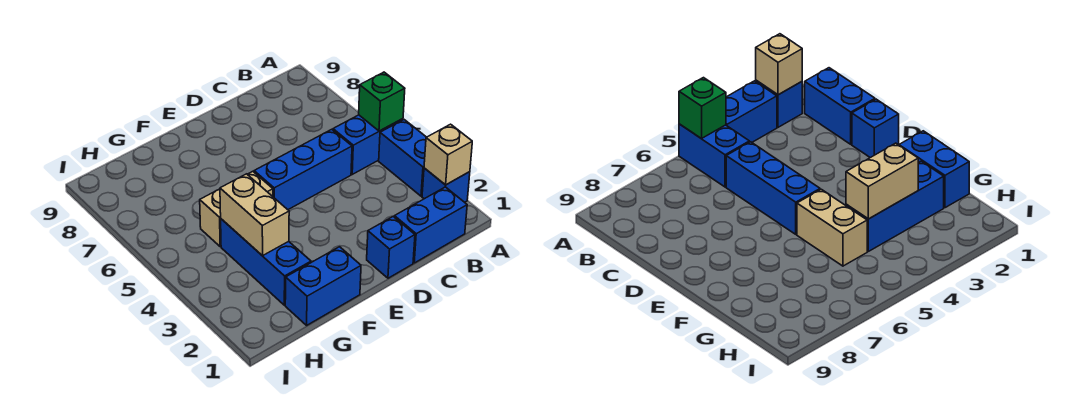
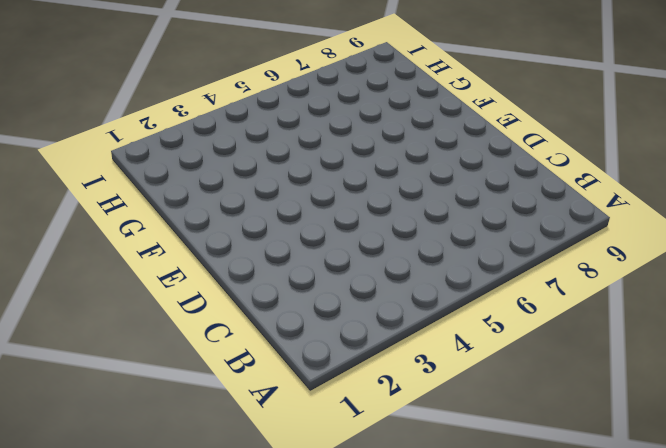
none -> blue 1x1 brick [422,168,470,202]
none -> blue 1x2 brick [379,120,426,196]
none -> blue 1x2 brick [333,115,403,174]

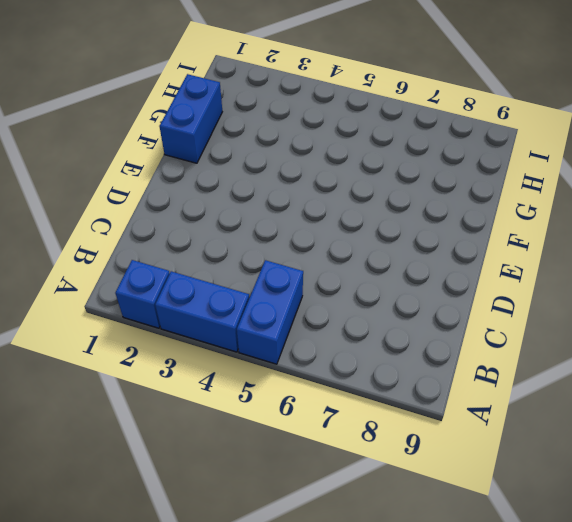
none -> blue 1x2 brick [394,187,467,263]
none -> blue 1x3 brick [254,129,352,210]
none -> blue 1x1 brick [367,217,415,278]

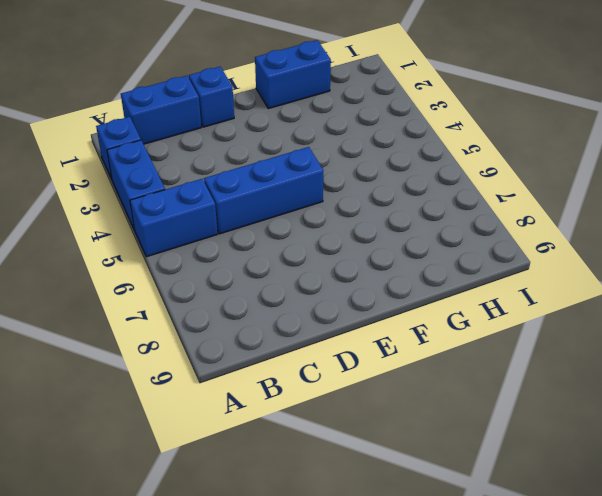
none -> tan 1x2 brick [200,171,273,247]
none -> blue 1x3 brick [221,219,311,305]
none -> tan 1x1 brick [424,124,472,185]

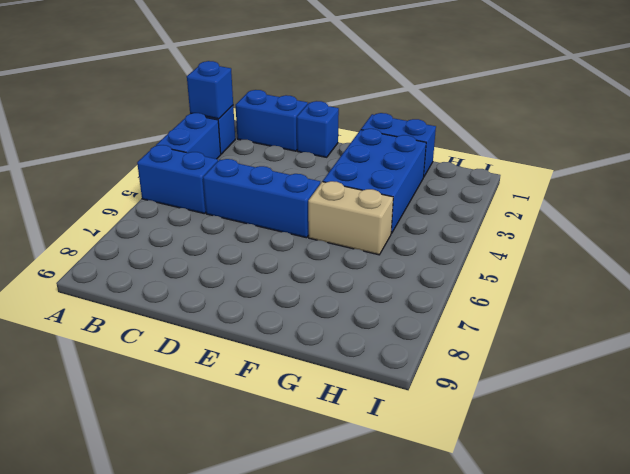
blue 1x1 brick [187,61,233,119] -> tan 1x1 brick [424,124,472,185]
blue 2x3 brick [323,129,426,233] -> blue 1x3 brick [221,219,311,305]
none -> green 1x1 brick [359,72,405,131]
none -> tan 1x2 brick [220,174,289,256]

